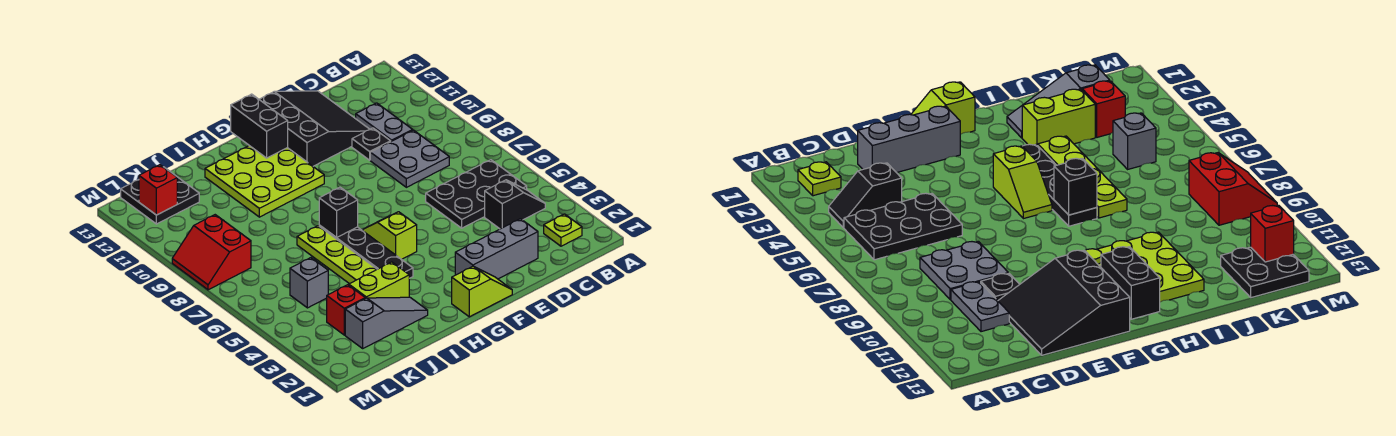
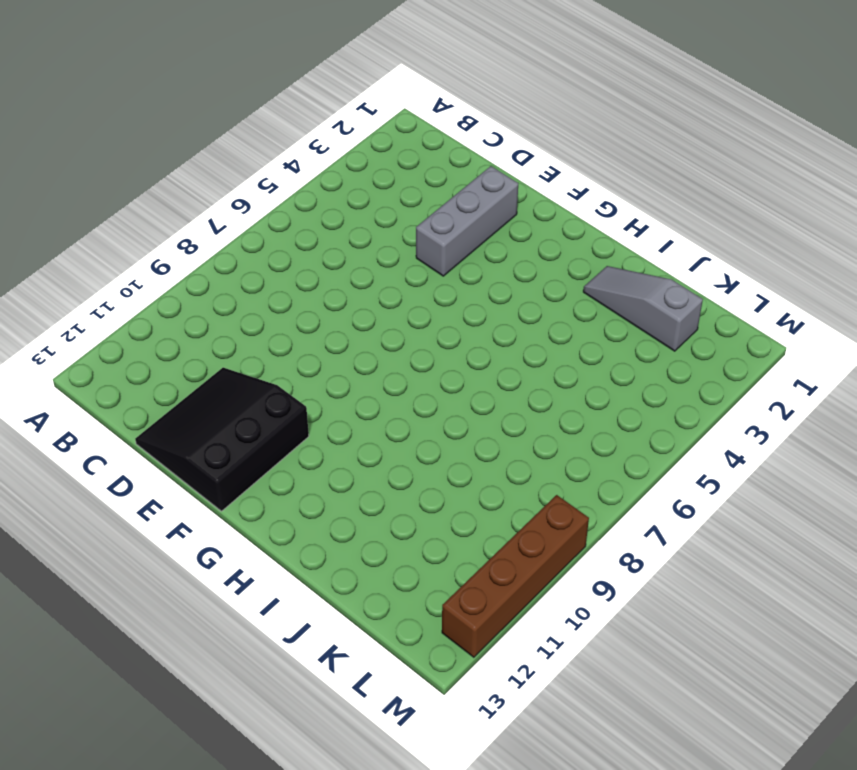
grey 1x3 brick [416,166,518,276] -> grey 1x3 brick turned to [455,219,538,279]
brown 1x4 brick [442,495,589,657] -> red 2x2 slope [172,215,251,290]
none -> lime 1x1 plate [544,214,582,246]
none -> black 1x2 slope [485,180,545,229]
none -> black 2x3 plate [426,160,527,228]

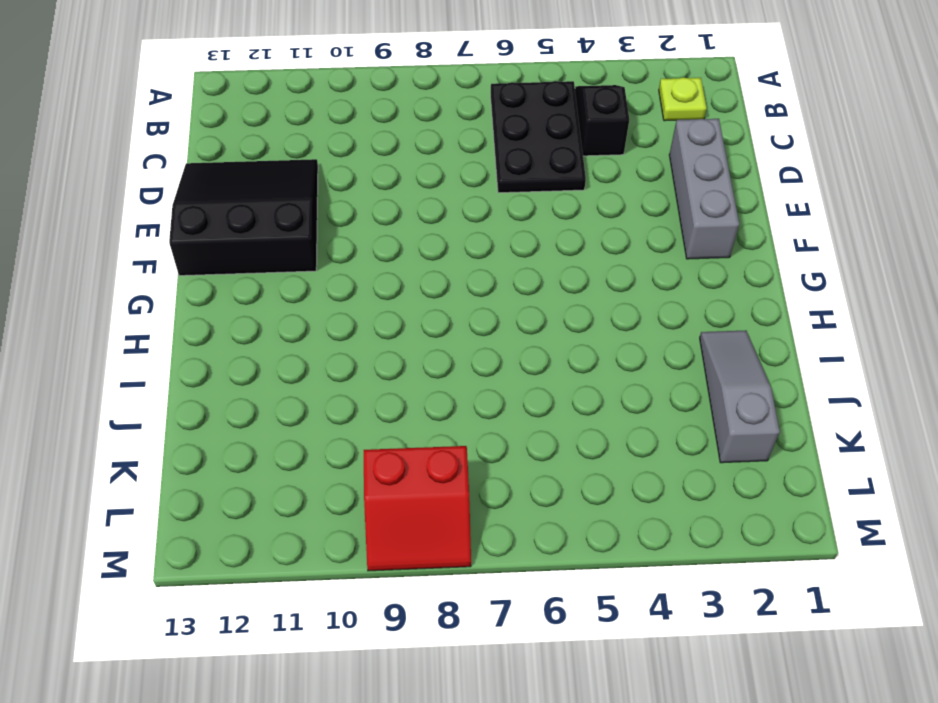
none -> grey 2x2 plate [370,130,449,187]
none -> grey 1x2 plate [356,103,413,141]
none -> black 1x1 plate [352,128,391,160]

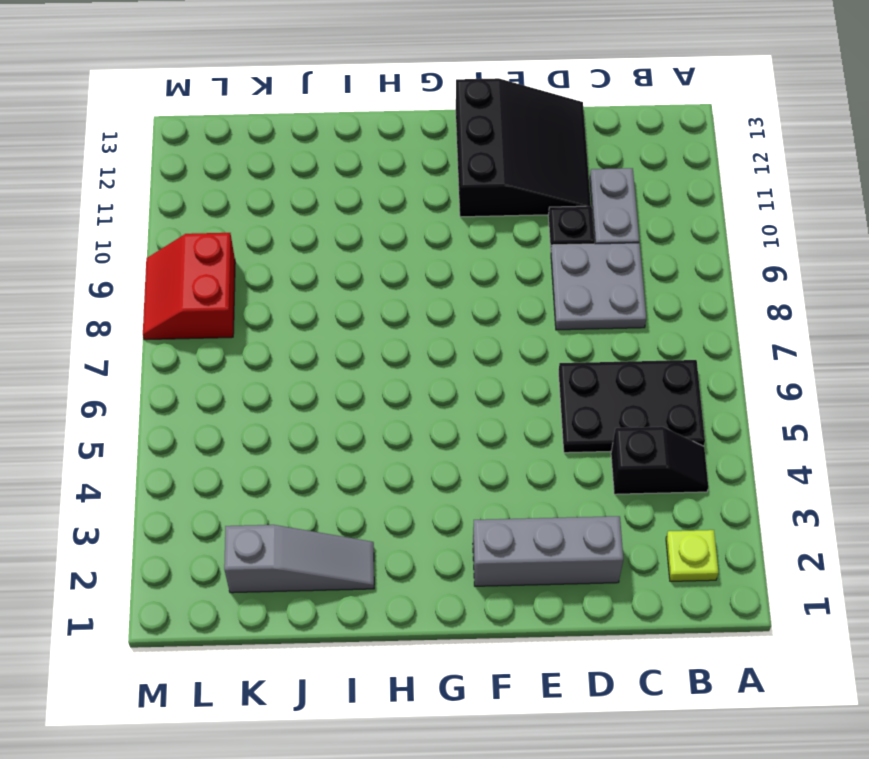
none -> lime 1x2 slope [452,266,512,317]
none -> lime 1x2 slope [362,212,417,259]
none -> lime 3x3 plate [205,146,324,217]

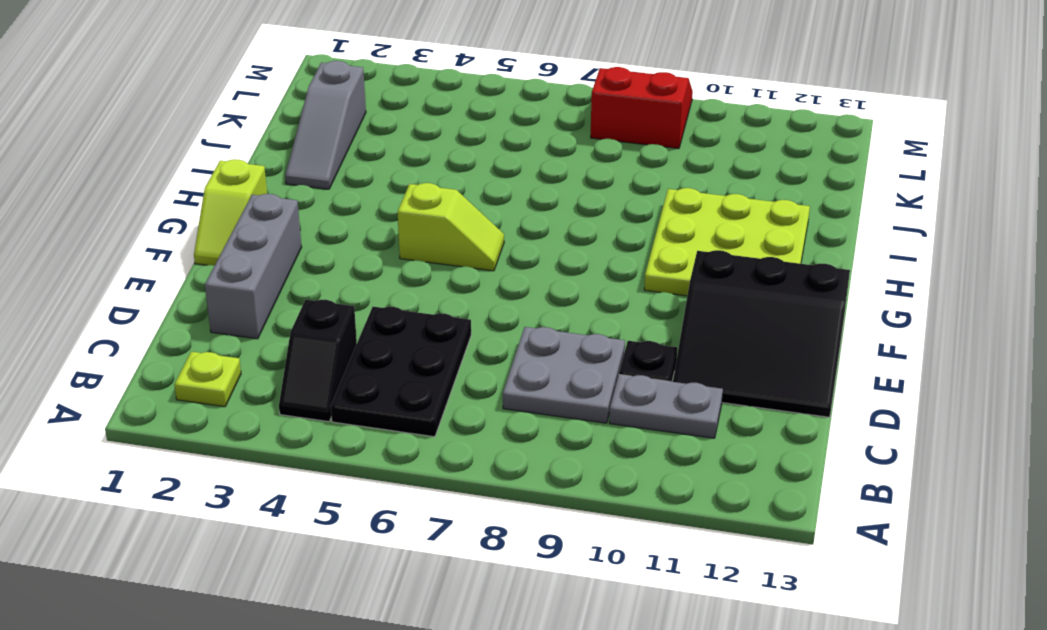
none -> black 1x4 plate [319,225,413,278]
none -> lime 1x2 brick [349,262,409,298]
none -> lime 1x4 plate [297,226,377,284]

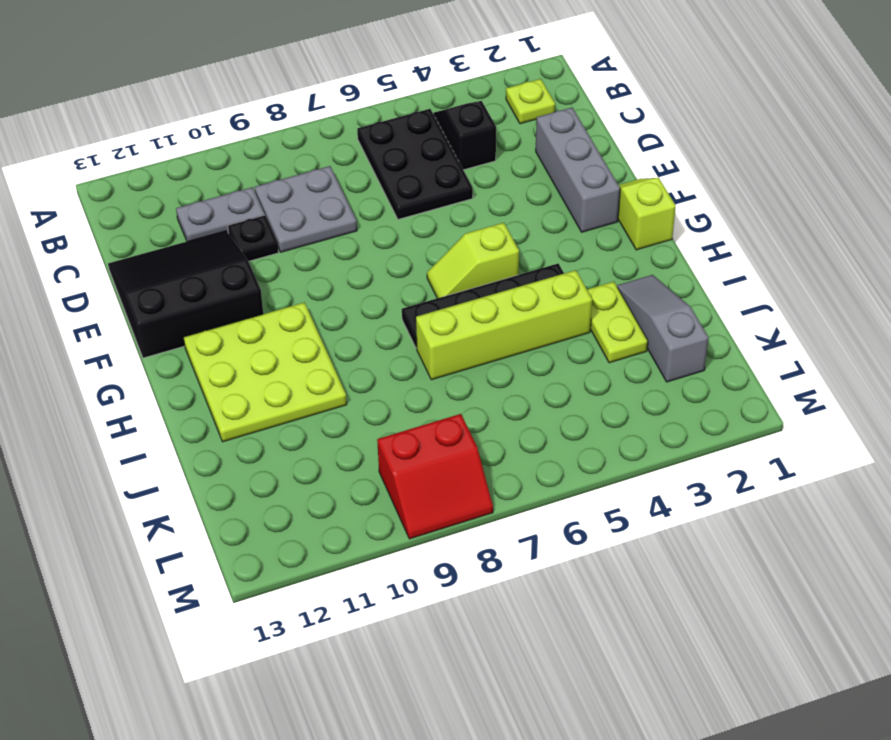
lime 1x2 plate [587,282,648,363] -> lime 1x2 brick [349,262,409,298]
lime 1x4 brick [416,270,592,380] -> lime 1x4 plate [297,226,377,284]
none -> red 1x1 brick [327,285,365,335]
none -> grey 1x1 brick [290,258,328,308]
none -> black 2x2 plate [121,167,199,224]

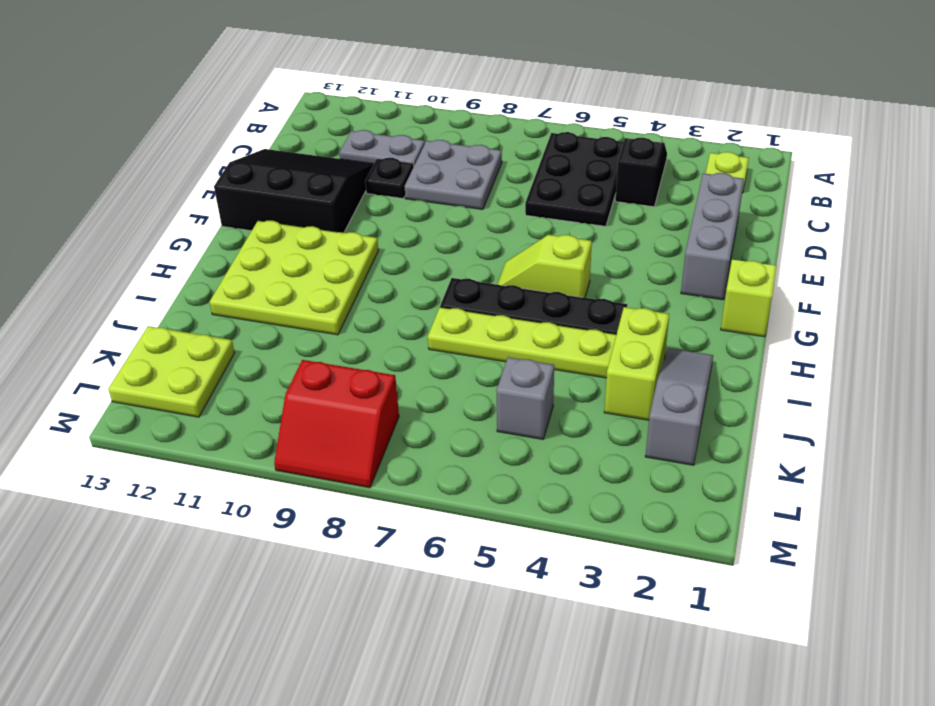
lime 2x2 plate [108,326,234,417] -> black 2x2 plate [121,167,199,224]
none -> red 1x1 brick [327,285,365,335]
none -> black 1x2 brick [231,94,288,158]
none -> black 1x1 brick [319,187,358,238]

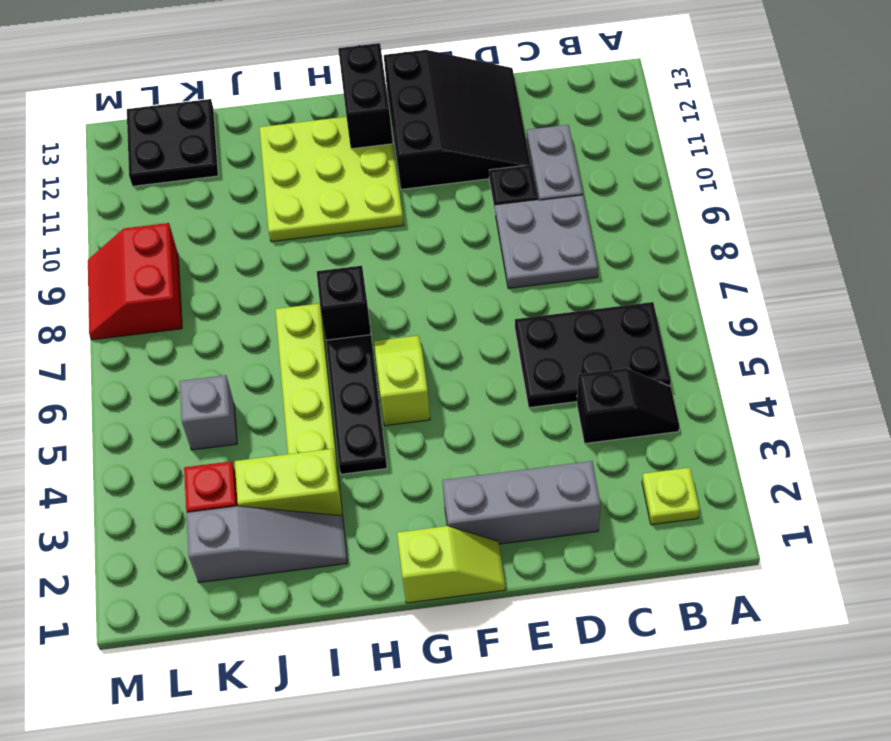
none -> red 1x1 brick [139,165,177,215]

